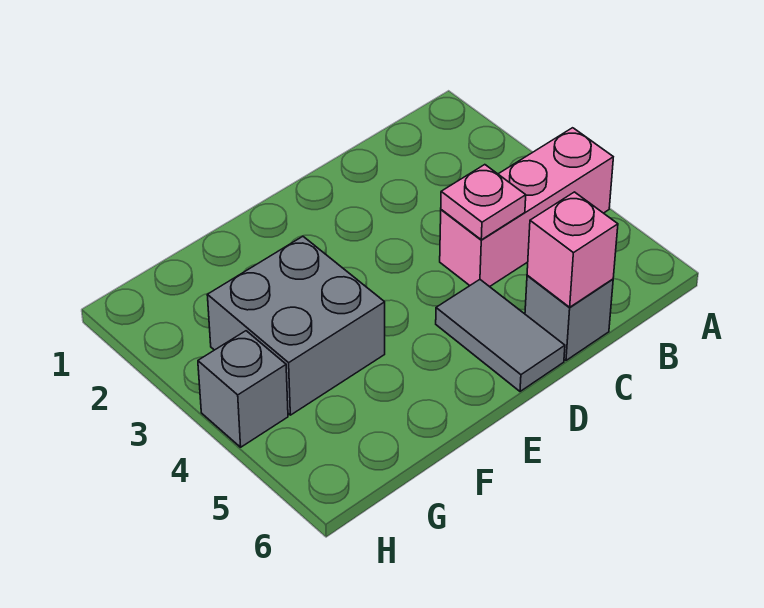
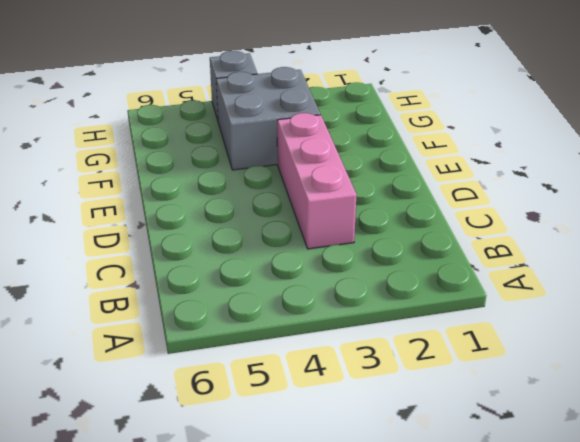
pink 1x3 brick [277,113,357,249] -> pink 1x3 brick moved to [440,128,613,287]
none -> grey 1x1 brick [525,275,613,360]
none -> grey 1x2 tile [436,280,565,391]

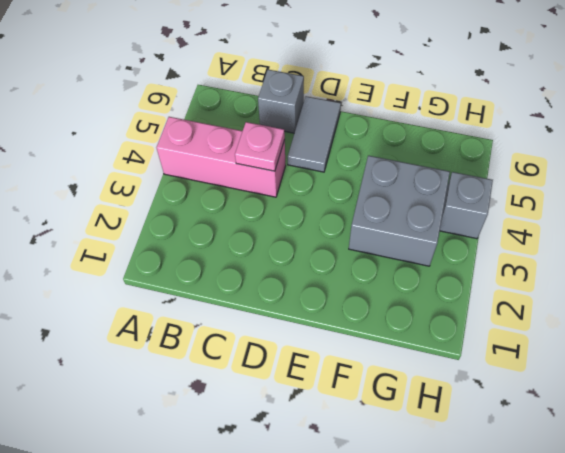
none -> pink 1x1 brick [527,192,618,307]

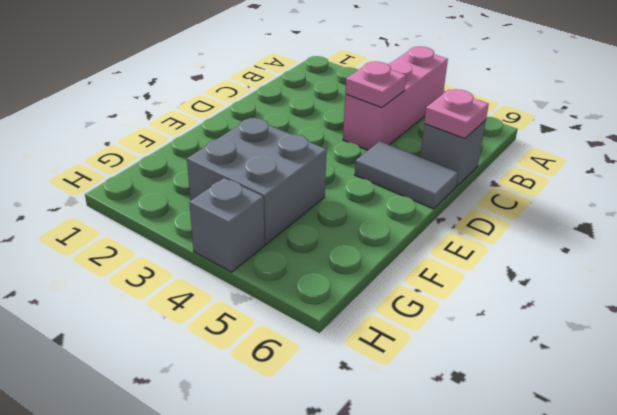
pink 1x1 plate [424,89,489,139] -> pink 1x1 brick [527,192,618,307]

